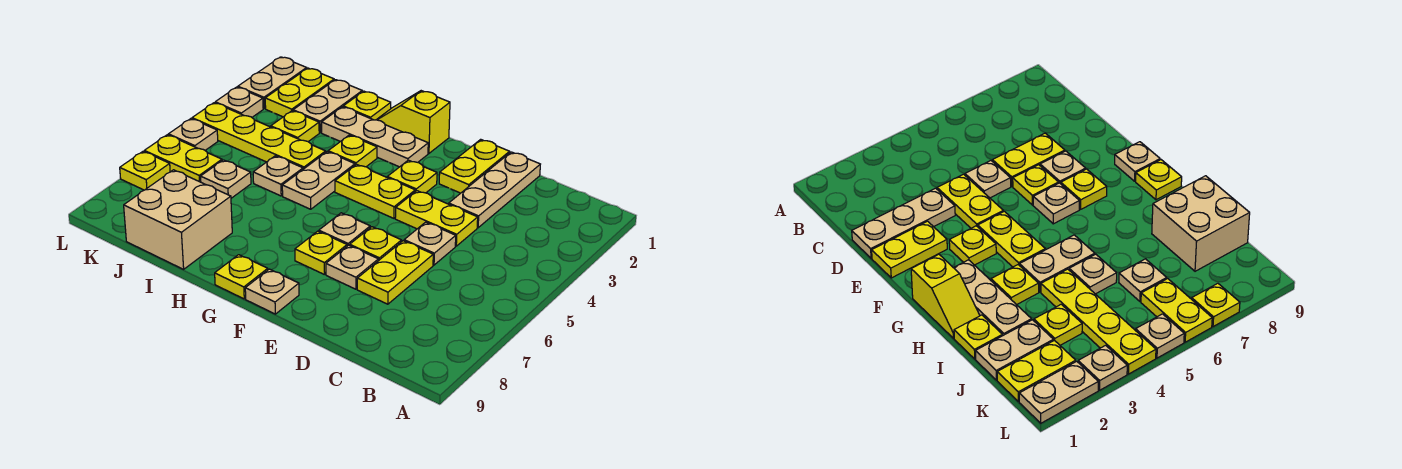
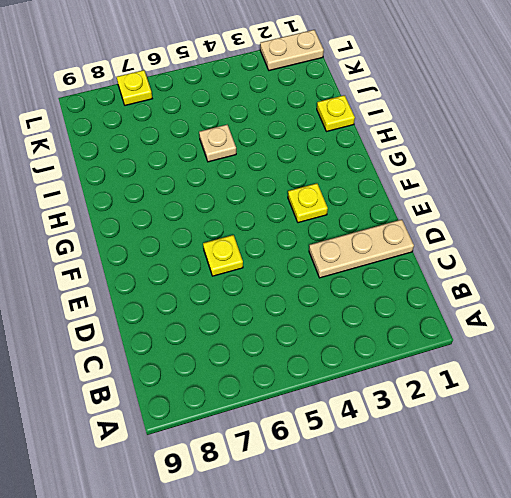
none -> yellow 1x2 plate [395,191,478,246]
none -> tan 1x1 plate [404,222,456,265]
none -> yellow 1x2 plate [357,241,433,304]
none -> yellow 1x2 plate [439,139,510,193]

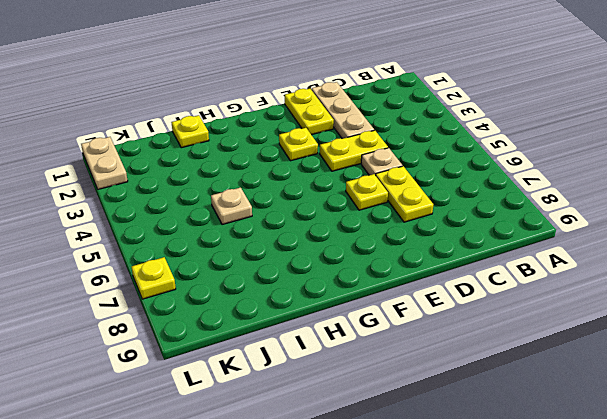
none -> tan 1x1 plate [326,245,378,289]
none -> yellow 1x2 plate [335,164,415,218]
none -> tan 1x1 plate [319,213,370,246]
none -> yellow 1x1 plate [295,231,347,275]

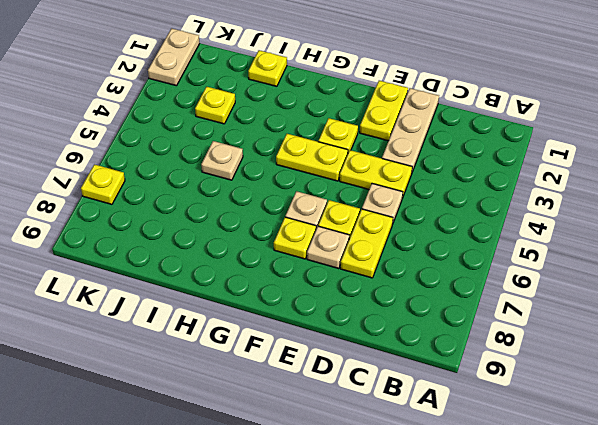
none -> tan 1x1 plate [245,269,299,314]
none -> yellow 1x2 slope [377,91,450,153]
none -> tan 1x3 plate [322,107,428,167]
none -> yellow 1x1 plate [215,255,268,299]

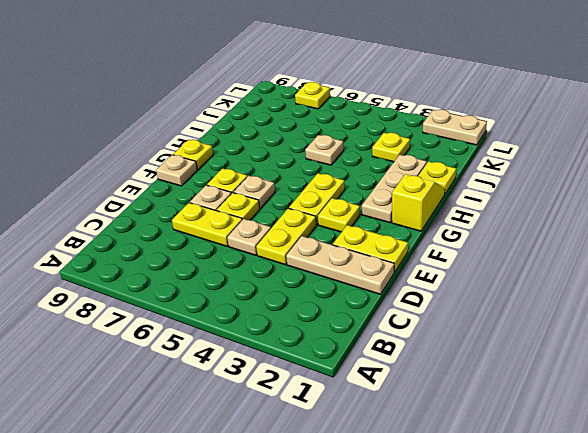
none -> yellow 1x1 plate [328,135,377,167]
none -> tan 1x2 plate [282,152,355,209]
none -> yellow 1x4 plate [192,103,326,169]
none -> tan 2x2 brick [124,170,232,269]

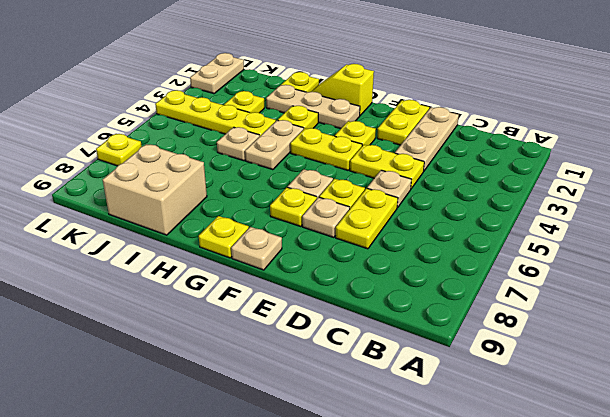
none -> tan 1x2 plate [293,80,362,133]
none -> tan 1x1 plate [201,160,251,198]
none -> yellow 1x2 plate [265,68,334,117]
none -> yellow 1x2 plate [144,135,222,182]

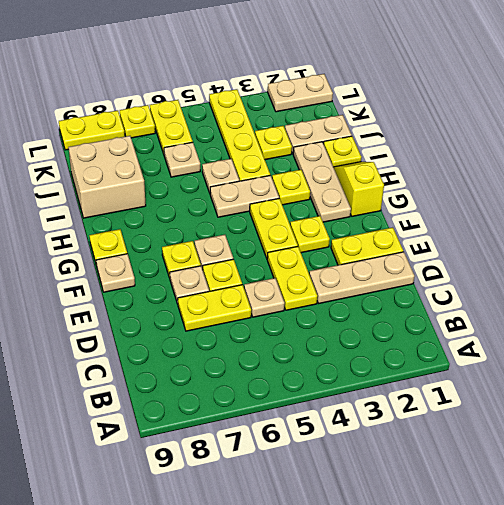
yellow 1x2 plate [59,110,125,150] -> yellow 1x2 plate moved to [265,68,334,117]
none -> tan 1x1 plate [215,87,263,117]
none -> tan 1x1 plate [168,119,218,150]

